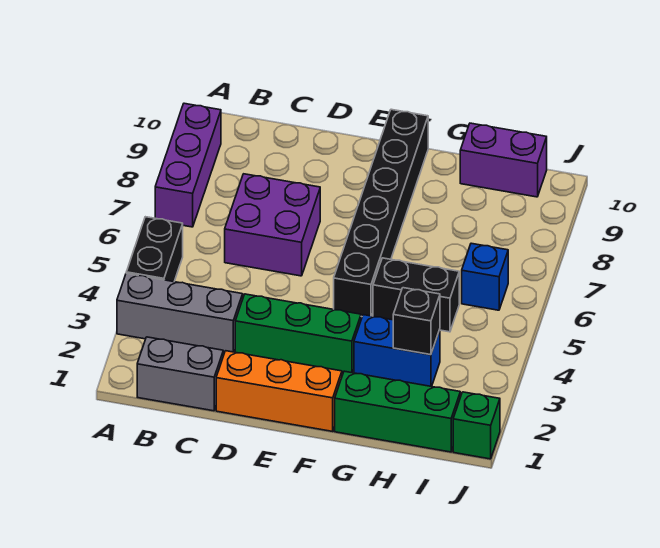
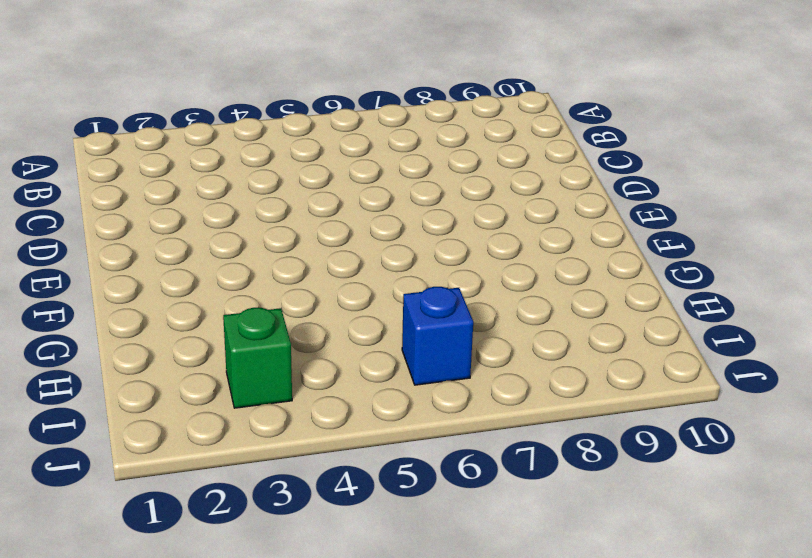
green 1x1 brick [223,308,292,408] -> green 1x1 brick moved to [453,392,500,459]
none -> grey 1x3 brick [117,273,243,353]
none -> black 1x2 brick [126,217,183,282]
none -> purple 1x3 brick [155,103,221,227]

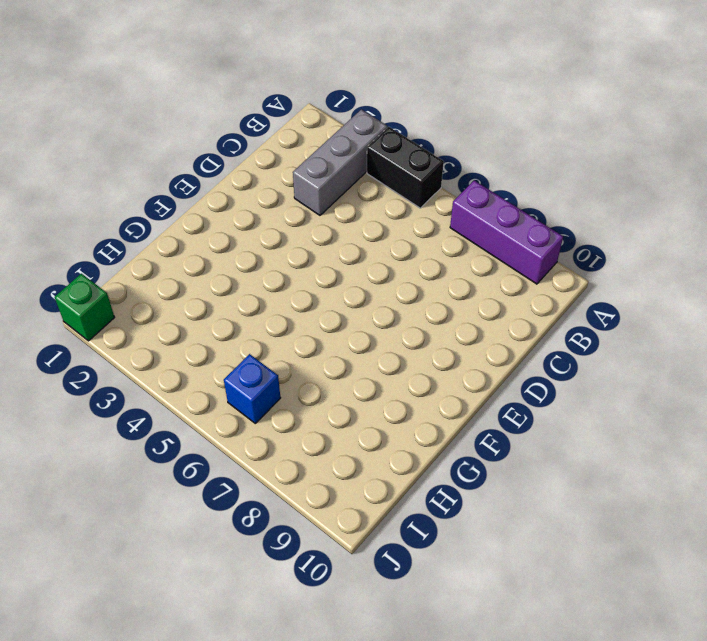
none -> grey 1x2 brick [137,337,223,411]
none -> purple 2x2 brick [225,174,320,276]
none -> orange 1x3 brick [216,351,342,431]

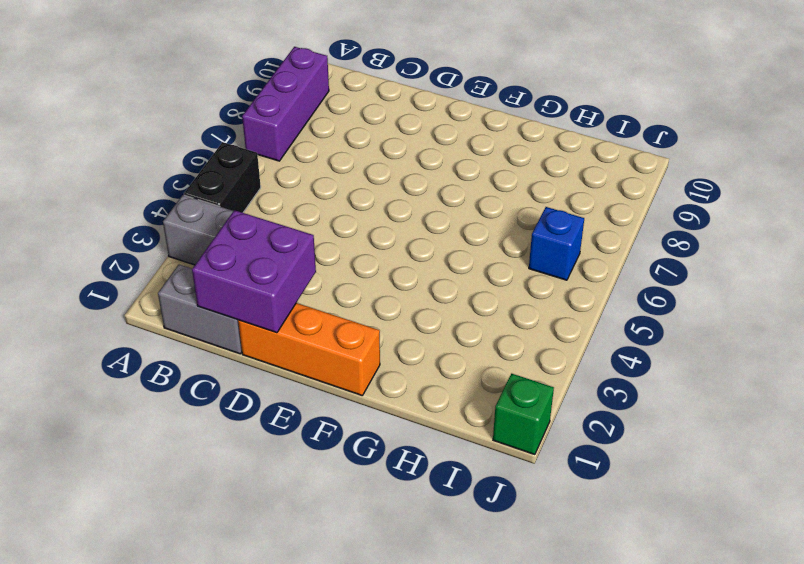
purple 2x2 brick [192,210,316,333] -> purple 2x2 brick moved to [225,174,320,276]
none -> green 1x3 brick [235,294,361,373]
none -> black 1x6 brick [334,109,428,317]
none -> green 1x3 brick [335,371,460,452]

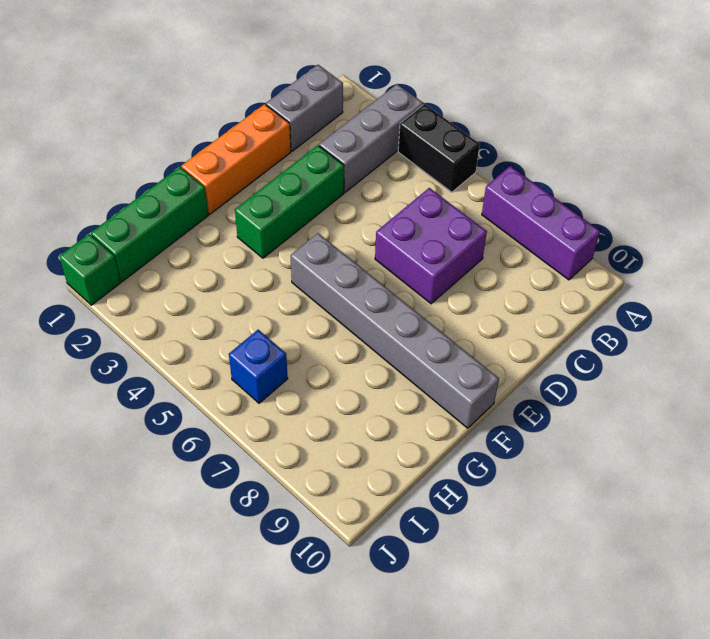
grey 1x6 brick [291,233,499,428] -> black 1x6 brick [334,109,428,317]
none -> blue 1x2 brick [354,315,440,386]
none -> black 1x2 brick [373,258,459,332]
none -> purple 1x2 brick [460,123,547,197]

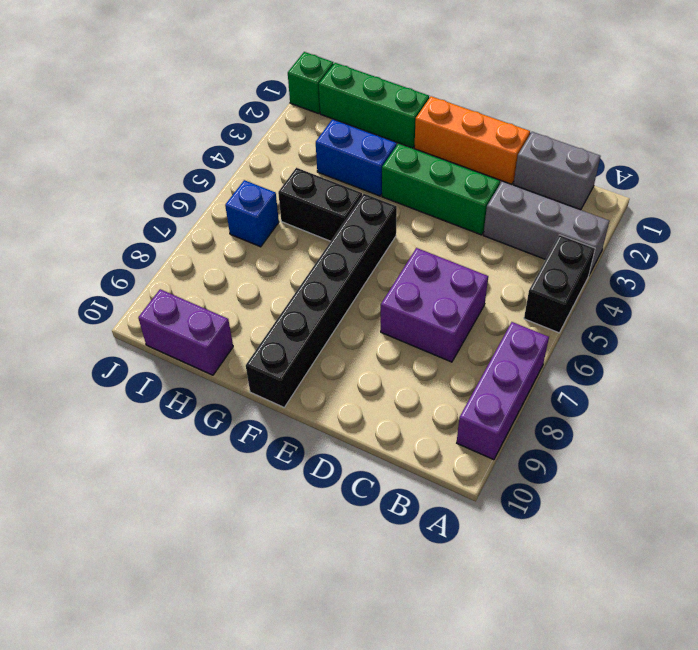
none -> black 1x1 brick [393,288,440,355]

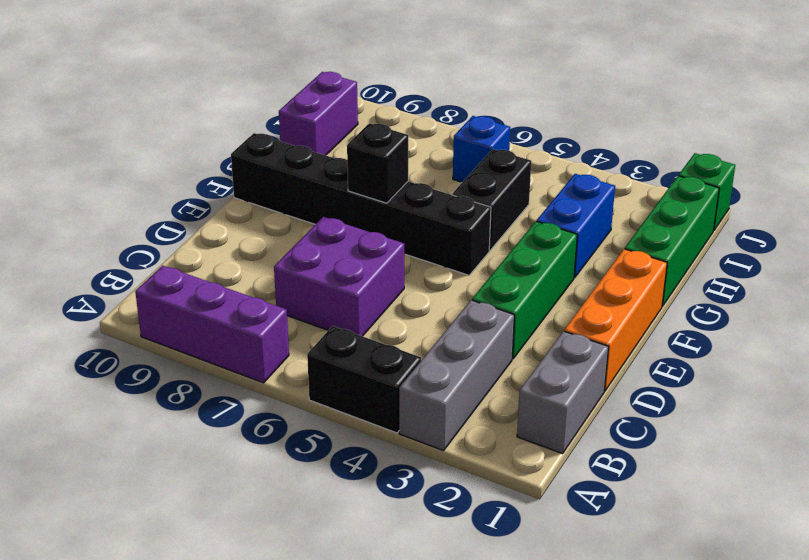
black 1x1 brick [347,123,408,203] -> black 1x1 brick moved to [393,288,440,355]

